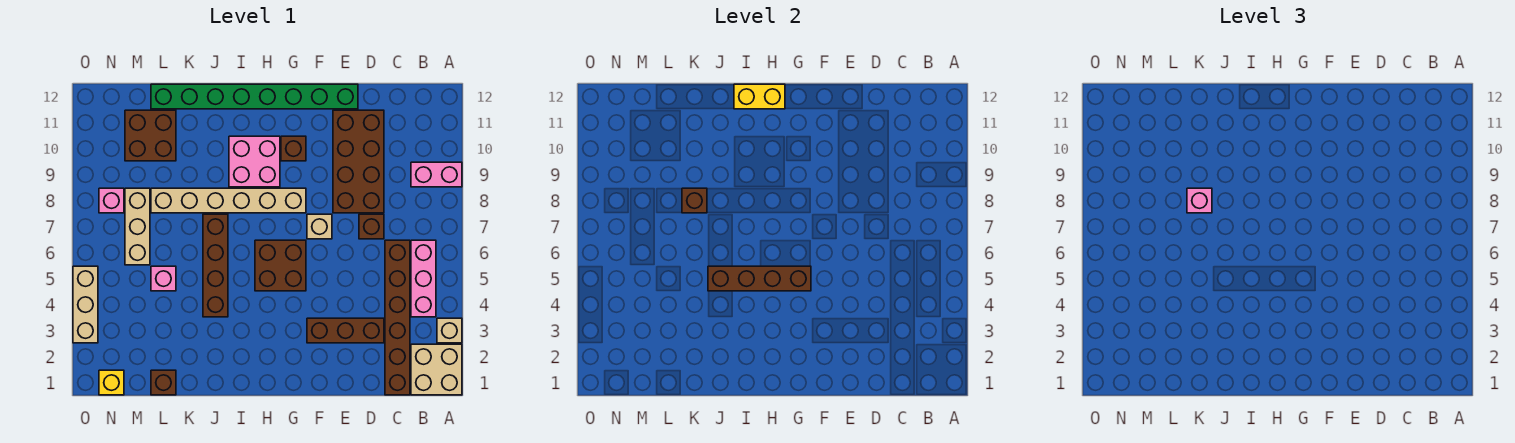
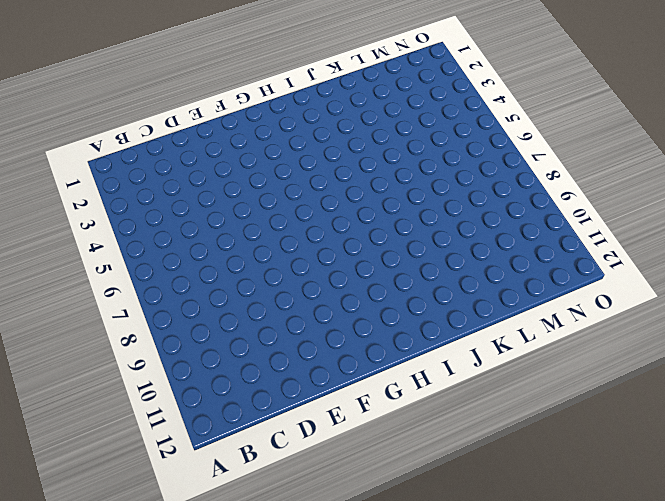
none -> tan 2x2 brick [411,344,462,395]
none -> tan 1x1 brick [437,318,462,343]
none -> pink 1x2 brick [411,162,462,187]

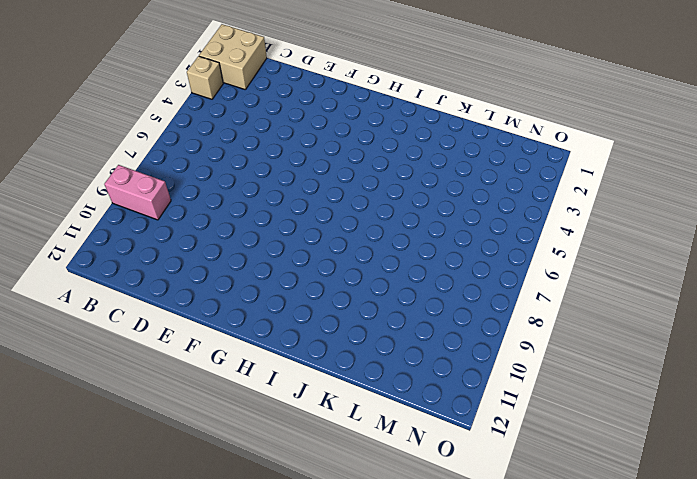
none -> pink 1x3 brick [411,240,436,317]
none -> brown 1x6 brick [385,240,410,395]
none -> brown 1x3 brick [307,318,384,343]

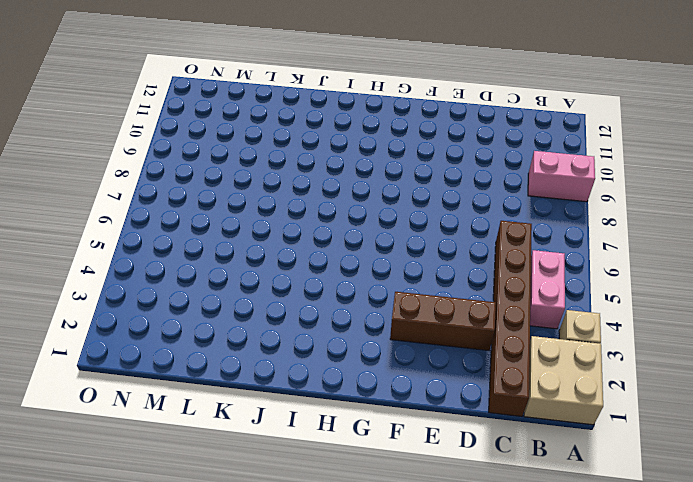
pink 1x2 brick [530,250,565,329] -> pink 1x3 brick [411,240,436,317]
none -> brown 1x1 brick [359,214,384,239]
none -> brown 2x4 brick [333,110,384,213]
none -> green 1x8 brick [151,84,358,109]

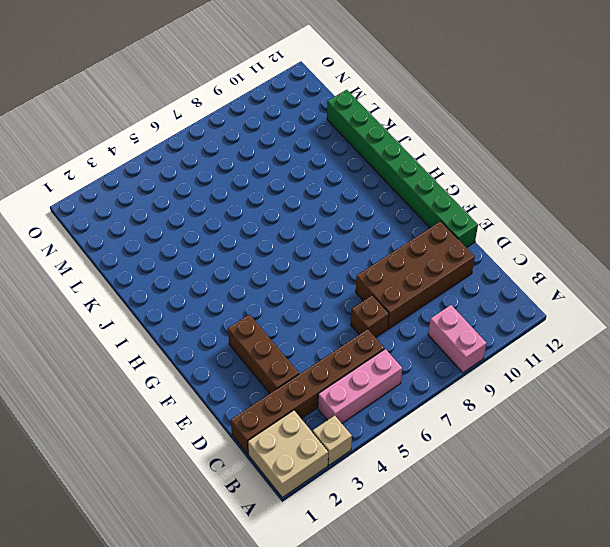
none -> tan 1x1 brick [307,214,332,239]
none -> brown 2x2 brick [255,240,306,291]
none -> tan 1x6 brick [151,188,306,213]

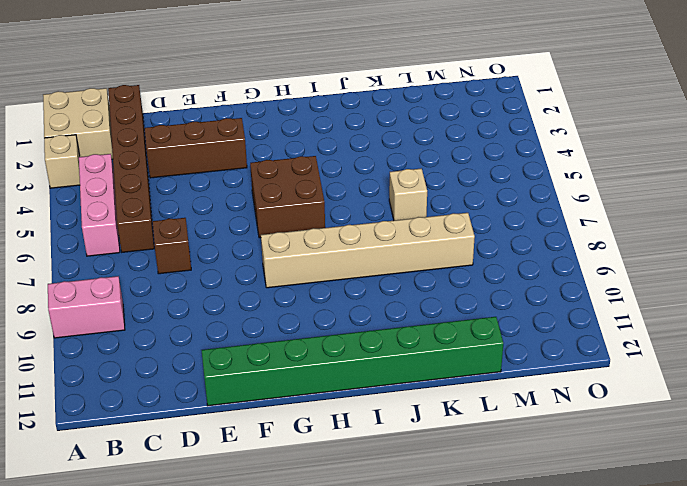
tan 1x1 brick [389,168,427,220] -> tan 1x1 brick moved to [307,214,332,239]
none -> brown 2x4 brick [333,110,384,213]
none -> brown 1x1 brick [281,136,306,161]
none -> pink 2x2 brick [229,136,280,187]

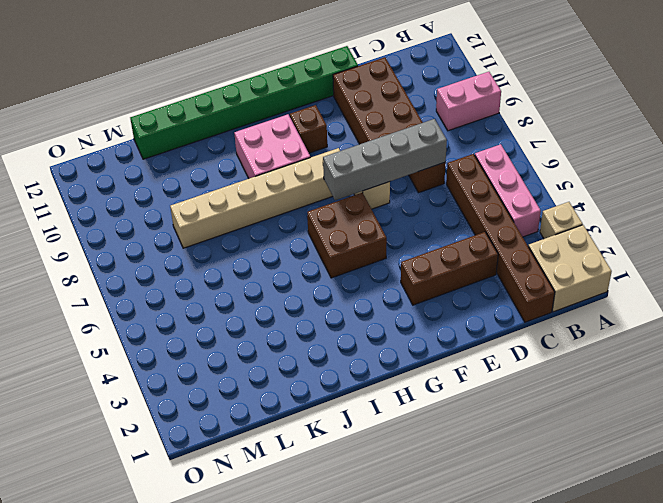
grey 1x4 brick [323,119,447,200] -> none
none -> brown 1x4 brick [203,214,228,317]
none -> brown 1x1 brick [151,370,176,395]
none -> pink 1x1 brick [151,266,176,291]

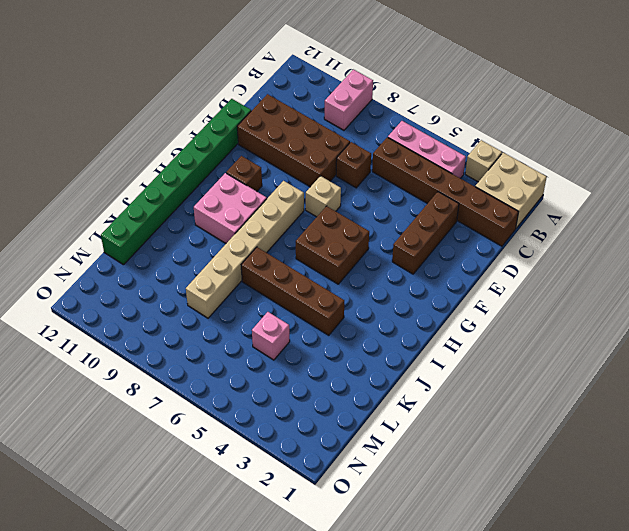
none -> brown 1x1 brick [151,370,176,395]
none -> brown 2x2 brick [125,110,176,161]
none -> tan 1x3 brick [125,188,150,265]

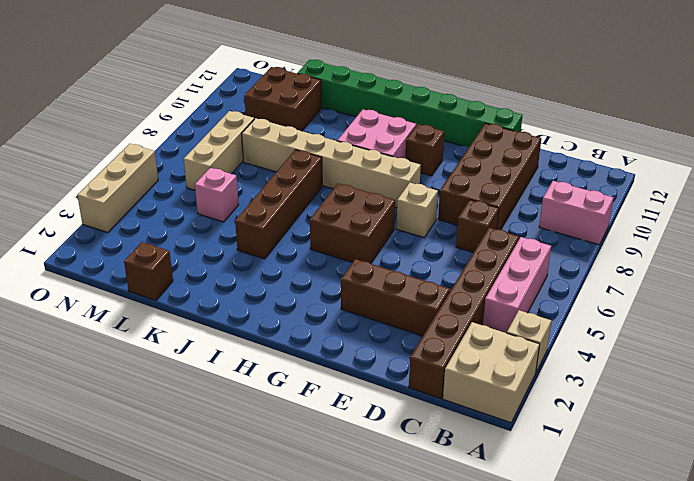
none -> yellow 1x1 brick [99,370,124,395]
none -> pink 1x1 brick [99,188,124,213]
none -> brown 1x4 brick [708,266,811,291]

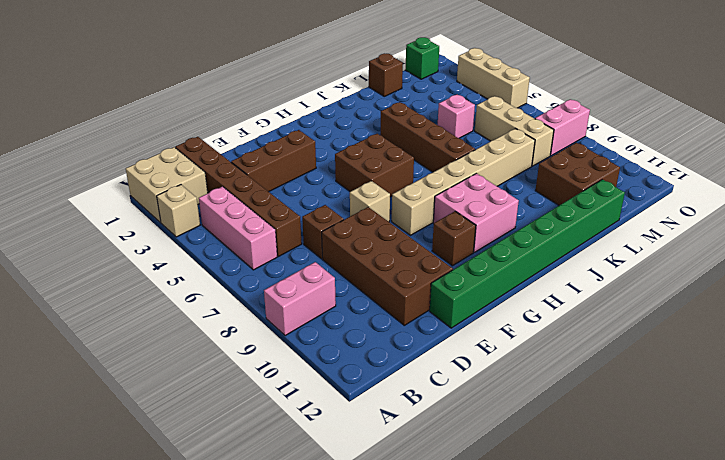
green 1x1 brick [405,37,439,79] -> yellow 1x1 brick [99,370,124,395]
pink 1x2 brick [535,99,590,156] -> pink 1x1 brick [99,188,124,213]
none -> brown 1x4 brick [708,266,811,291]
none -> yellow 1x2 brick [734,84,785,109]
none -> brown 1x1 brick [682,188,707,213]

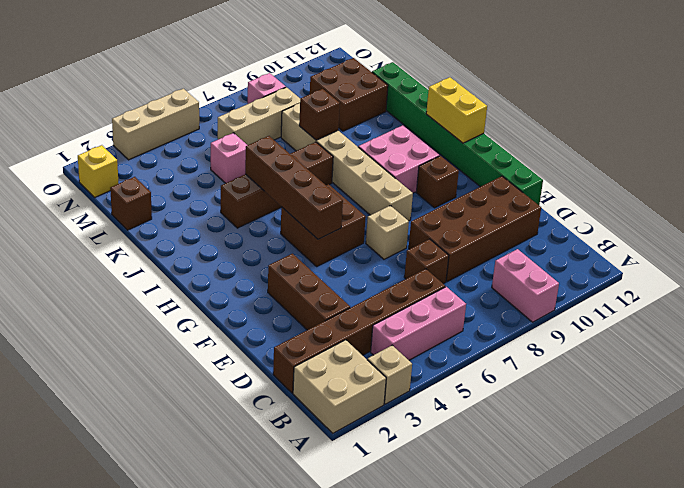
none -> pink 1x1 brick [1187,188,1212,213]

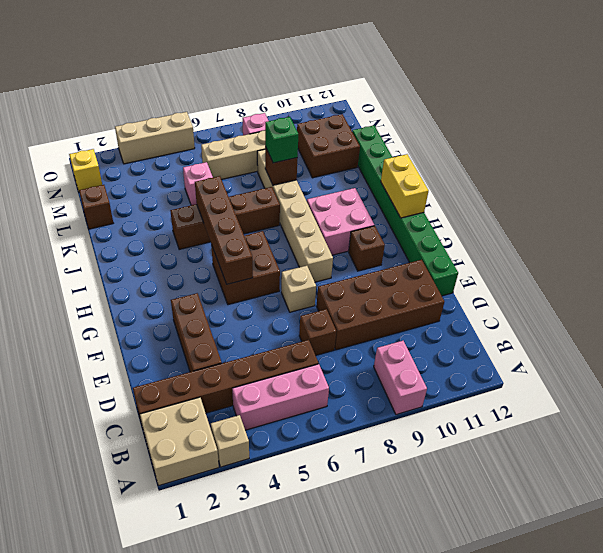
green 1x1 brick [265,117,298,163] -> pink 1x1 brick [1187,188,1212,213]

